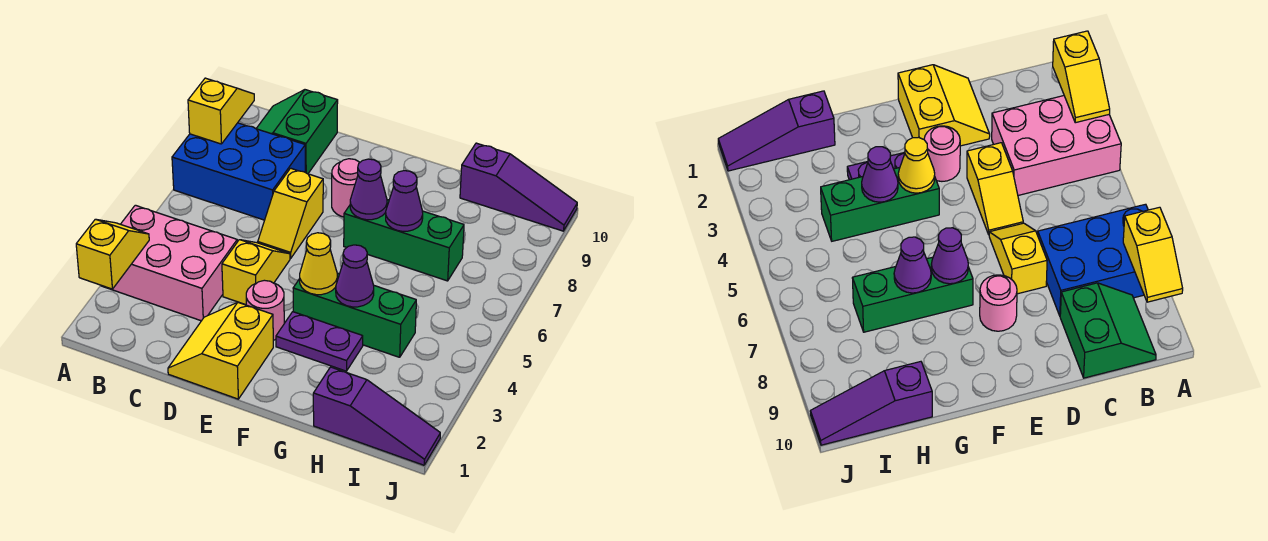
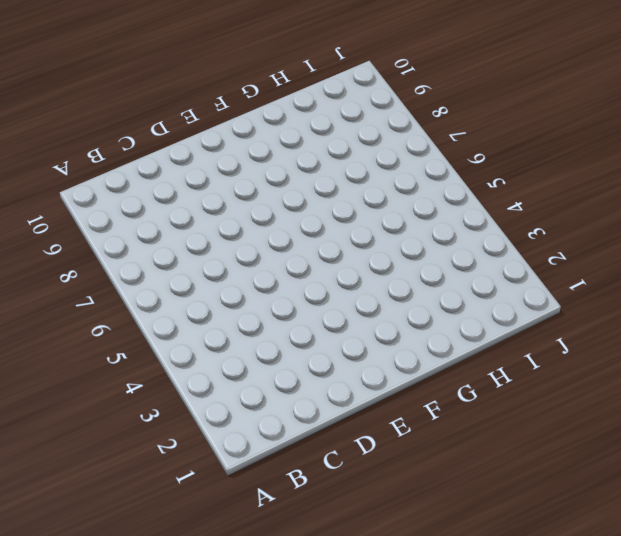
none -> pink 2x3 brick [101,205,237,321]
none -> blue 2x3 brick [172,123,305,220]
none -> green 2x2 slope [256,90,338,174]

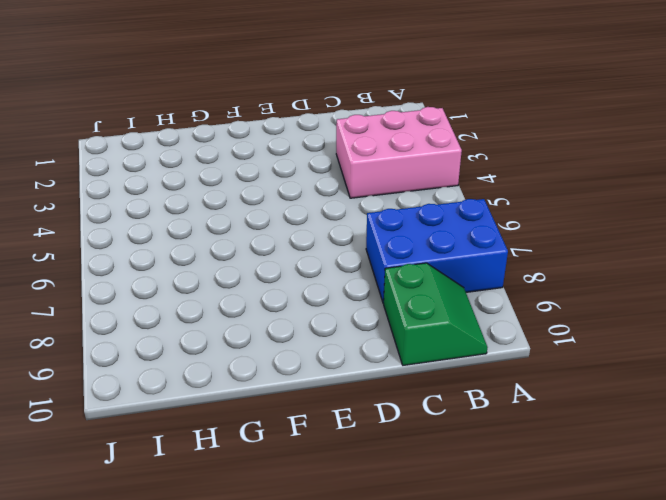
none -> yellow 2x2 slope [168,303,273,399]
none -> yellow 1x2 slope [222,240,290,305]
none -> yellow 1x2 slope [258,168,323,258]

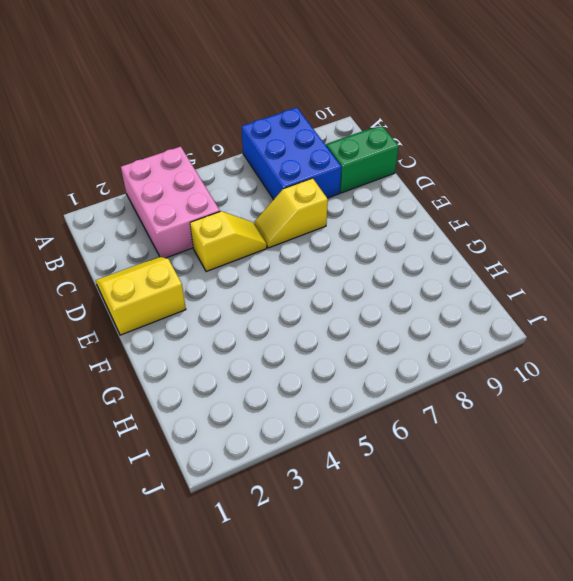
none -> pink 1x1 round brick [246,280,284,340]
none -> pink 1x1 round brick [332,159,360,217]
none -> purple 1x2 plate [276,312,363,371]

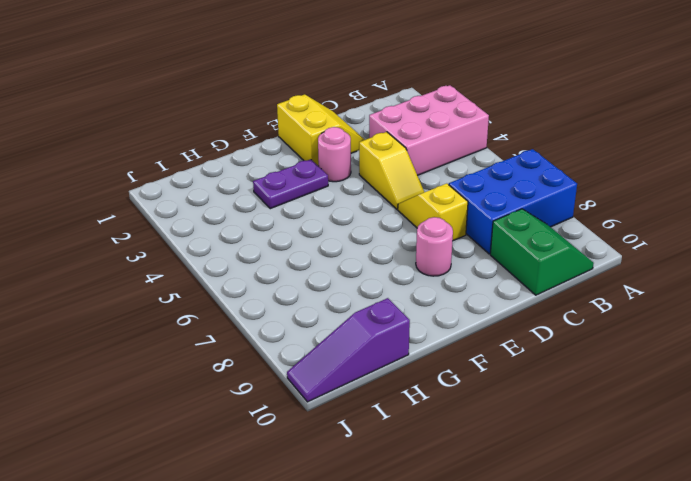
none -> green 1x3 brick [293,273,416,357]
none -> green 1x3 brick [344,200,464,281]
none -> purple 1x3 slope [313,367,440,465]

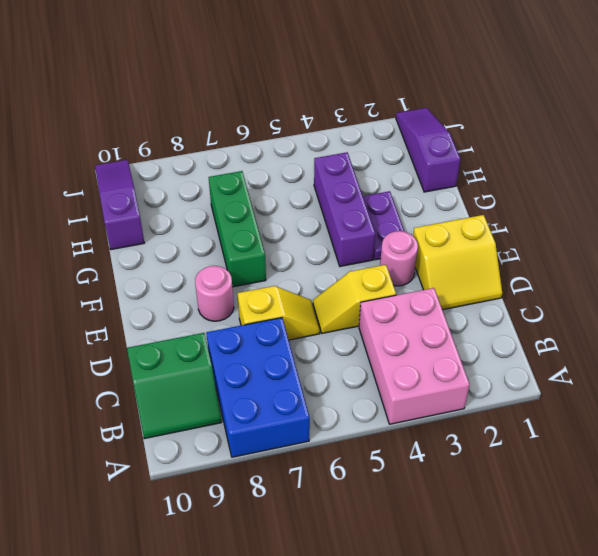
purple 1x3 brick [314,152,375,266] -> green 1x3 brick [293,273,416,357]
none -> yellow 1x2 slope [76,219,149,289]
none -> yellow 1x2 slope [188,78,254,144]
none -> yellow 1x1 cone [300,233,337,295]

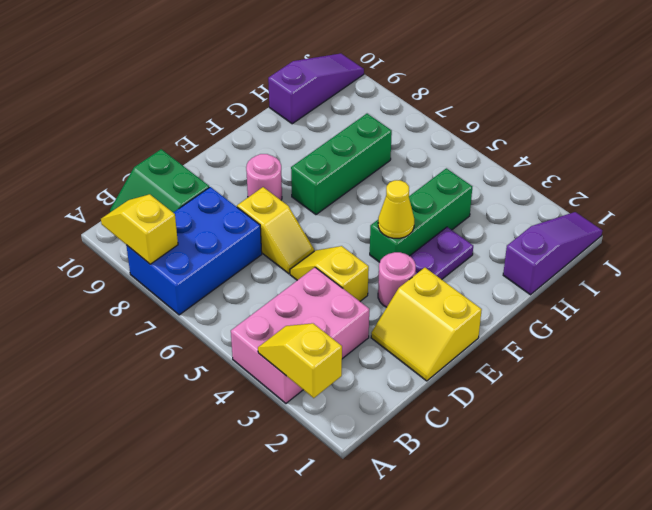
none -> purple 1x1 cone [350,159,387,220]
none -> purple 1x1 cone [336,245,374,307]
none -> purple 1x1 cone [386,171,423,231]

